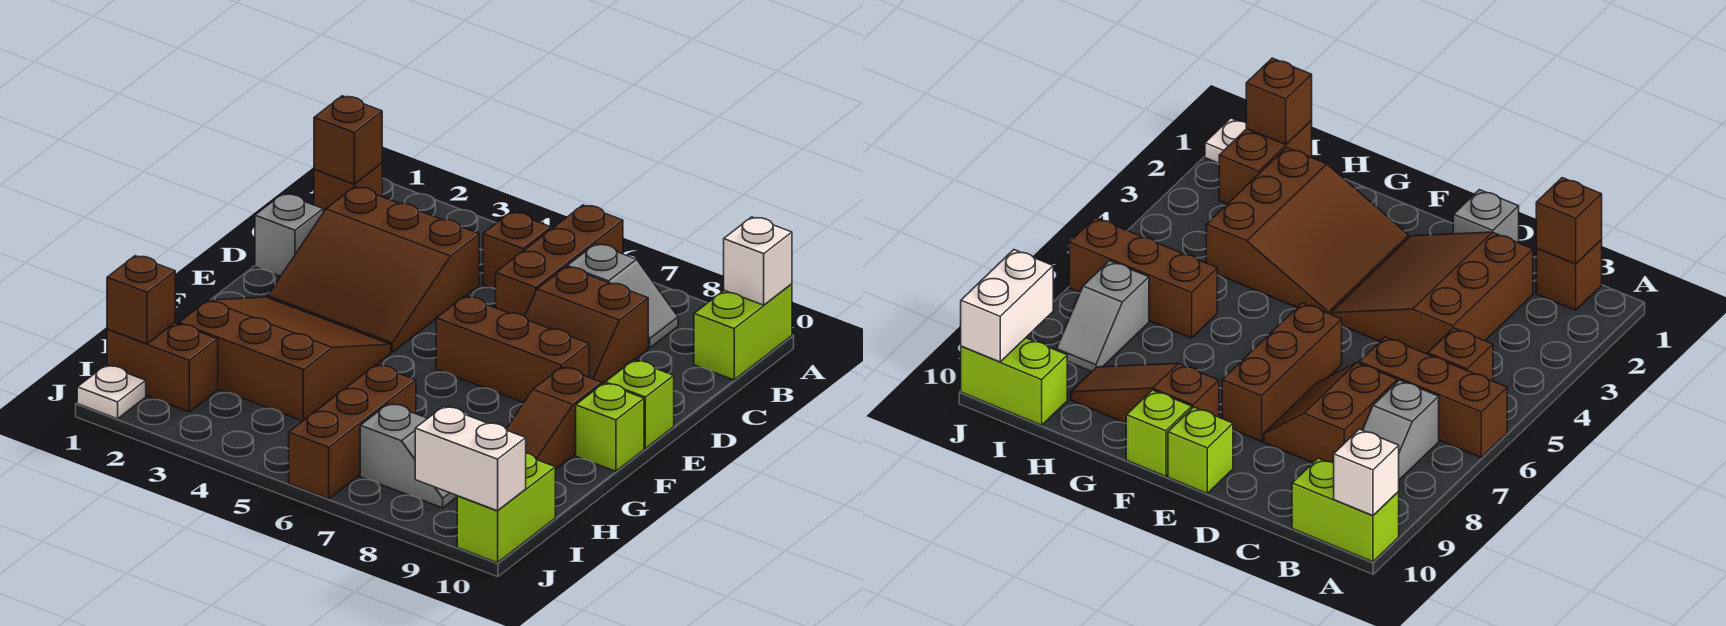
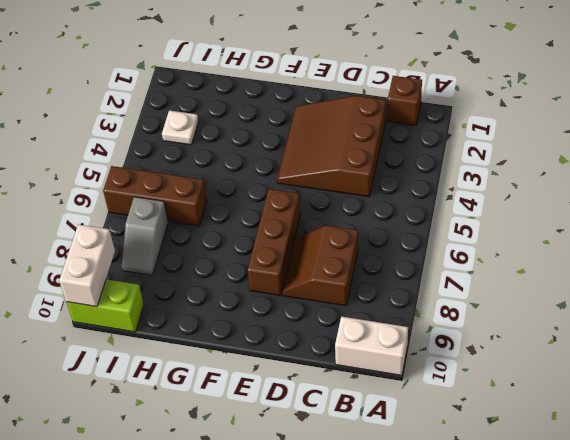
white 1x2 brick [335,317,408,375] -> lime 1x2 brick [694,284,792,380]
white 1x1 plate [162,111,198,145] -> white 1x1 plate moved to [77,365,146,419]
none -> brown 1x3 brick [496,205,623,316]
none -> brown 1x1 brick [483,212,551,289]
none -> grey 1x2 slope [567,244,678,348]

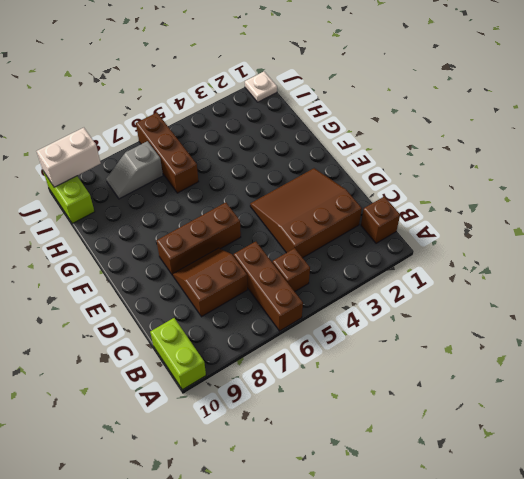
none -> grey 1x2 slope [567,244,678,348]
none -> grey 1x1 brick [255,194,323,276]
none -> lime 1x1 brick [605,360,674,448]

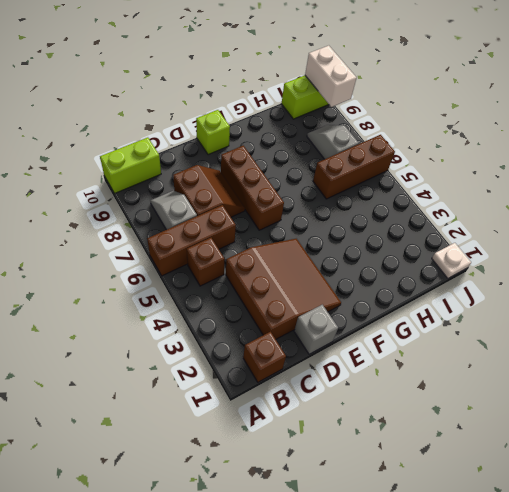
none -> brown 3x3 slope [179,297,391,421]
none -> brown 1x3 slope [507,367,602,470]
none -> lime 1x1 brick [576,383,644,471]

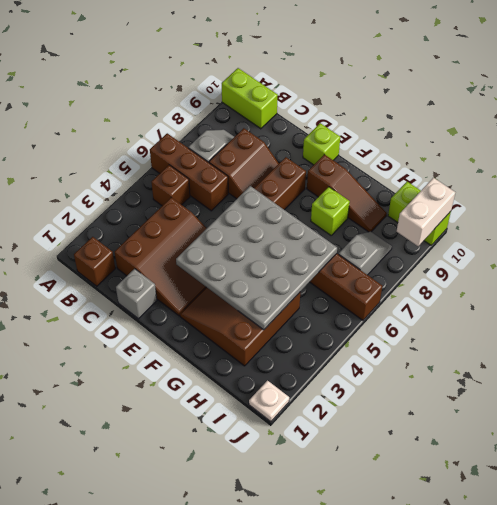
grey 4x4 plate [176,186,337,330] -> none
lime 1x1 brick [311,187,350,235] -> lime 1x1 brick moved to [576,383,644,471]
none -> brown 1x2 brick [107,323,218,412]
none -> white 1x1 brick [724,217,792,305]
none -> brown 1x1 brick [314,96,382,184]

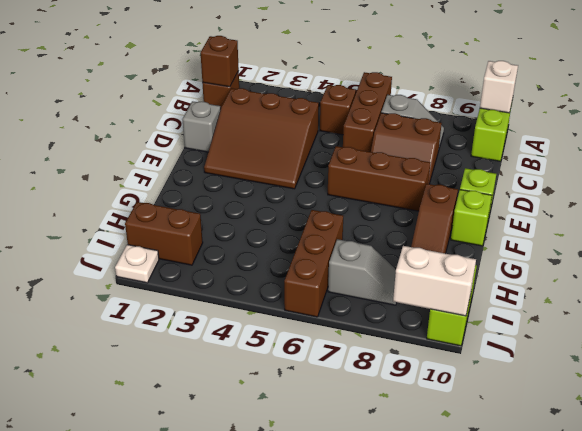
none -> brown 3x3 slope [179,297,391,421]
none -> brown 1x1 brick [107,256,175,344]

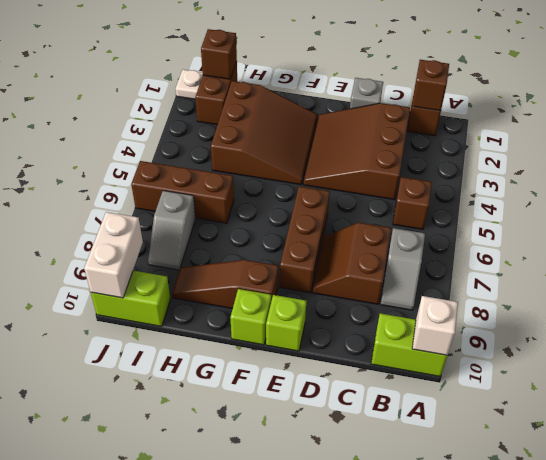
none -> brown 1x3 brick [496,205,623,316]

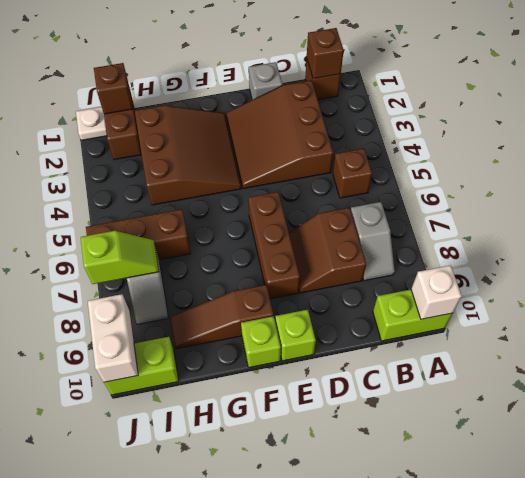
lime 1x2 slope [81,231,159,284] -> none
none -> brown 1x3 brick [496,205,623,316]

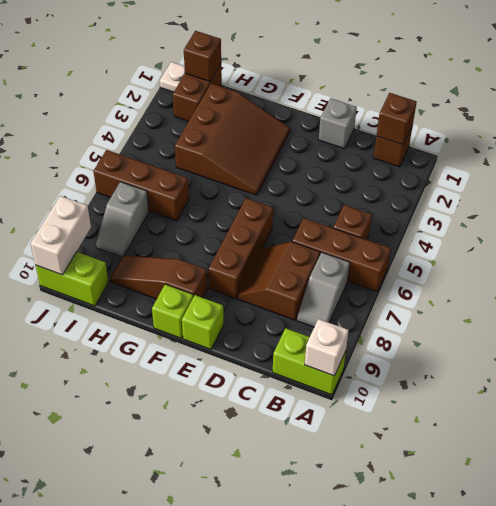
none -> brown 3x3 slope [267,187,479,353]

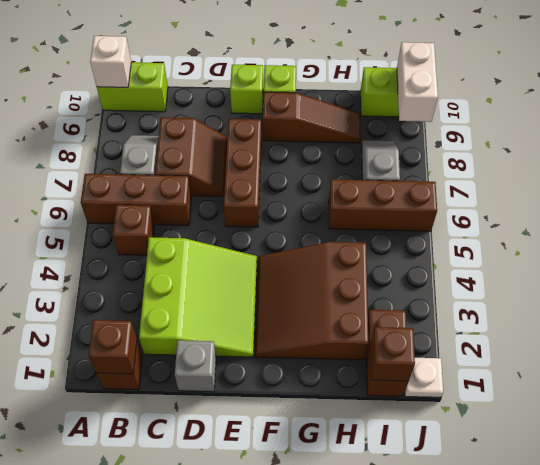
lime 3x3 slope [139,237,257,357] -> brown 3x3 slope [267,187,479,353]

